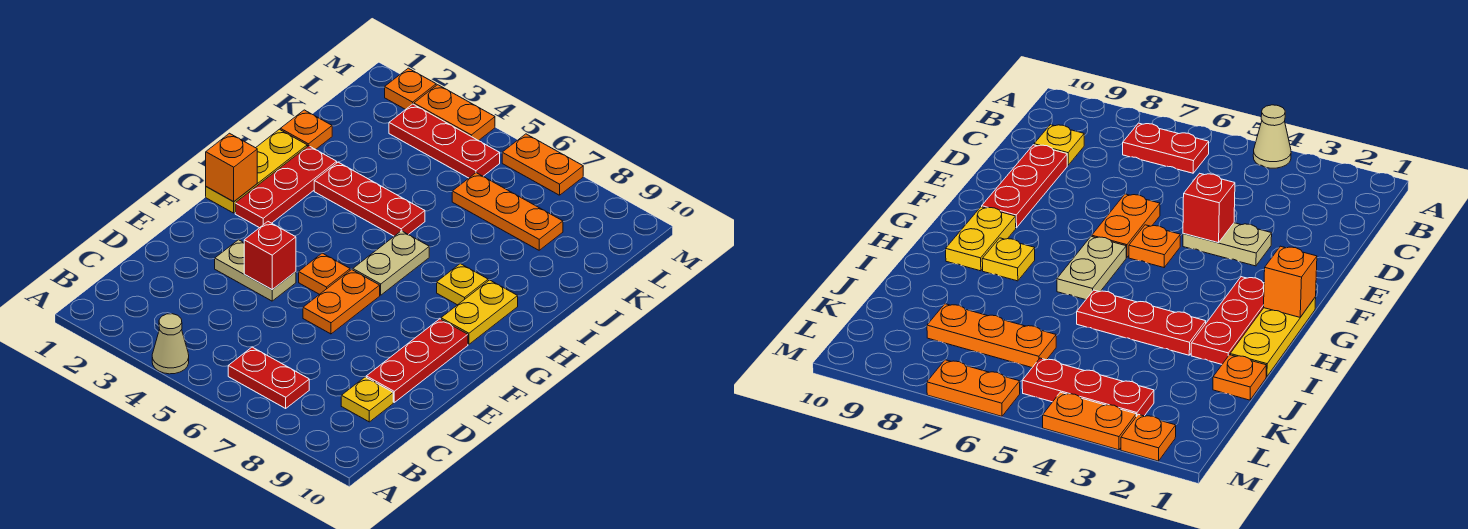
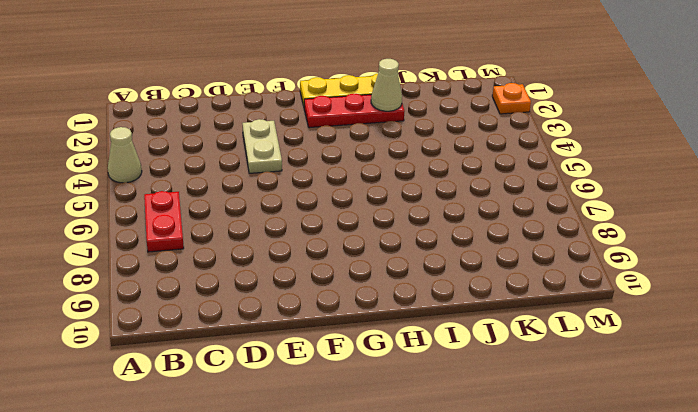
tan 1x1 cone [371,59,402,111] -> none
none -> yellow 1x1 plate [341,377,393,422]
none -> red 1x3 plate [366,319,468,402]
none -> orange 1x2 plate [303,270,380,334]

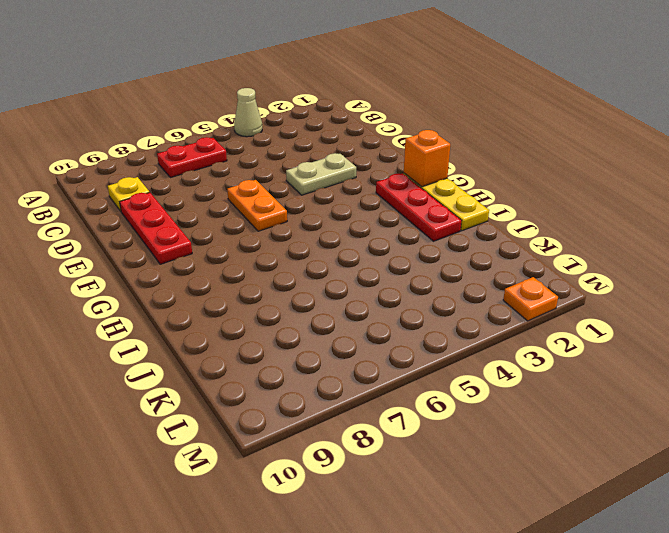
none -> orange 1x1 plate [299,253,350,294]
none -> tan 1x2 plate [353,231,429,295]
none -> yellow 1x2 plate [441,280,518,344]

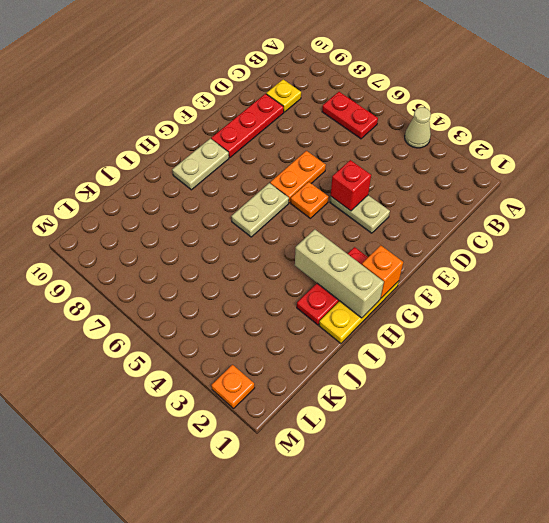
tan 1x2 plate [172,139,229,190] -> yellow 1x2 plate [441,280,518,344]
tan 1x3 brick [295,229,384,318] -> none
none -> yellow 1x1 plate [437,264,488,305]
none -> red 1x3 plate [314,162,425,236]
none -> orange 1x1 plate [280,110,332,149]

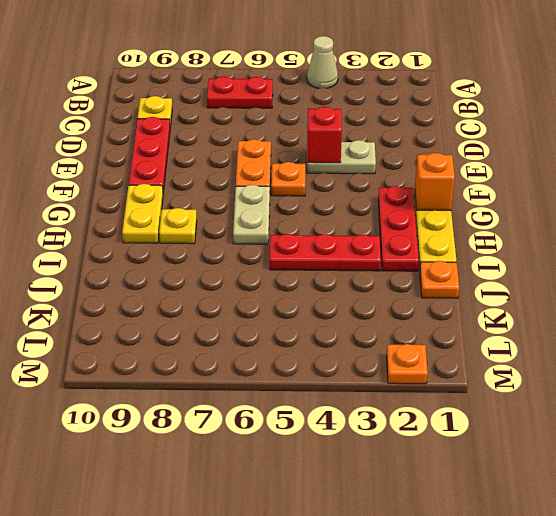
none -> orange 1x3 plate [452,173,563,250]
none -> red 1x3 plate [389,104,500,178]
none -> orange 1x2 plate [414,85,495,141]

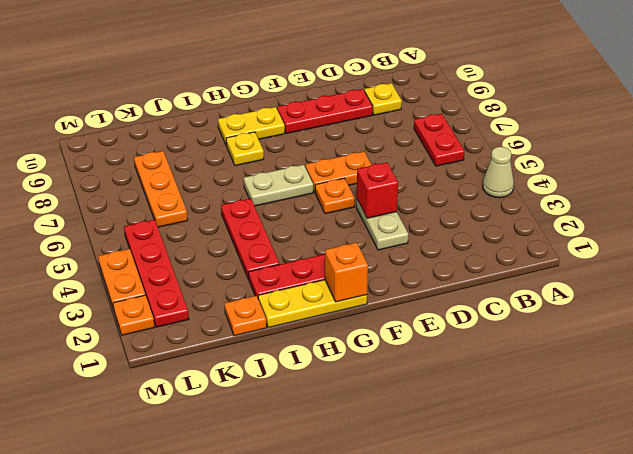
red 1x4 plate [124,220,189,327] -> red 1x3 plate [389,104,500,178]
none -> orange 1x2 plate [502,134,583,195]

